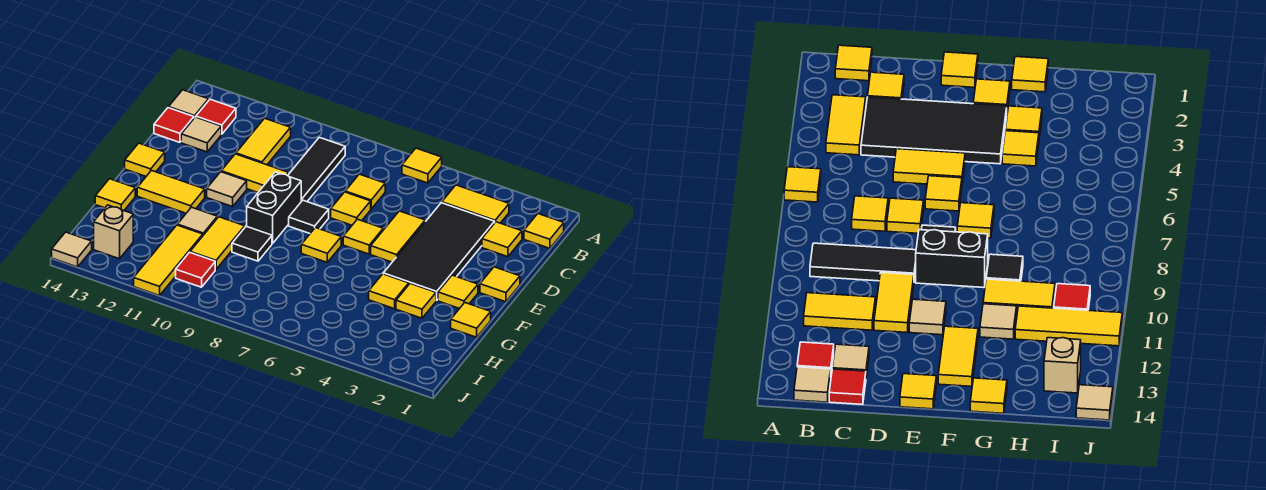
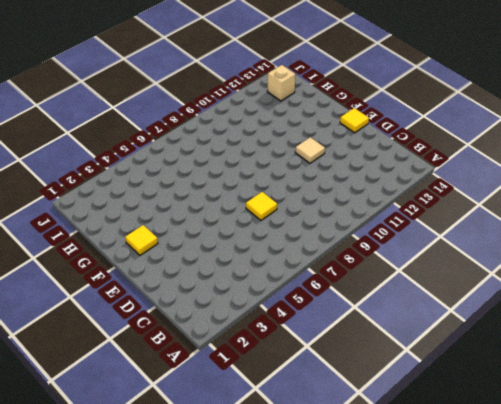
none -> yellow 1x1 tile [402,148,442,183]
none -> yellow 1x1 tile [524,214,564,248]
none -> yellow 1x2 tile [442,185,509,223]
none -> black 1x3 tile [288,137,345,202]

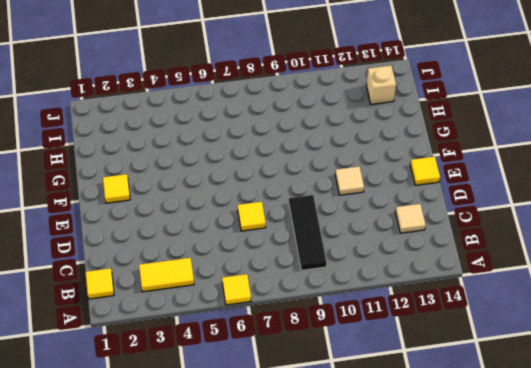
none -> yellow 1x2 tile [236,118,291,165]
none -> red 1x1 tile [196,99,236,134]
none -> tan 1x1 tile [169,90,209,118]
none -> yellow 1x1 tile [482,222,522,257]

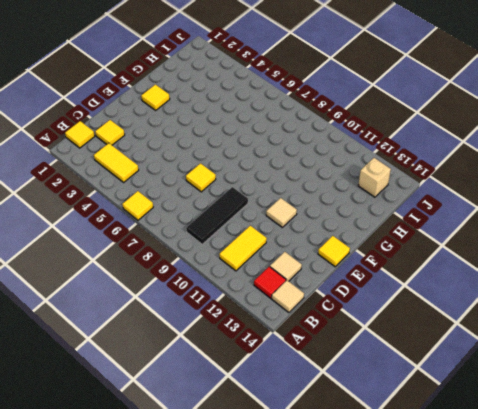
none -> black 2x4 tile [383,203,495,300]
none -> yellow 1x1 tile [345,174,385,209]
none -> red 1x1 tile [154,108,194,142]
none -> yellow 1x2 tile [371,211,425,262]

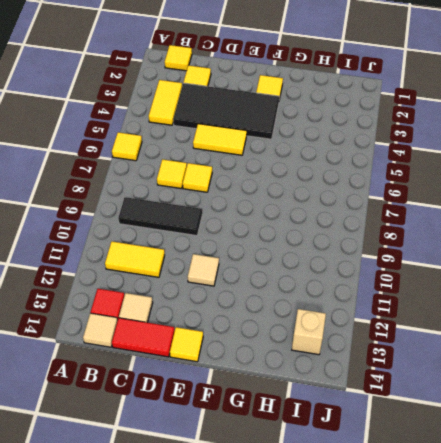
red 1x2 tile [112,318,175,357] -> red 1x1 tile [154,108,194,142]
none -> yellow 1x2 tile [221,154,289,192]
none -> yellow 1x1 tile [480,267,520,302]
none -> yellow 1x1 tile [343,219,383,254]
none -> black 1x1 tile [289,200,329,233]

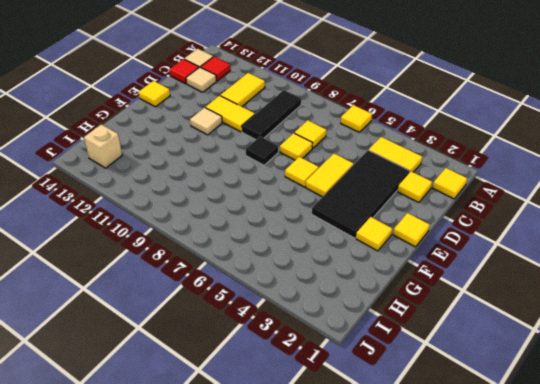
none -> black 1x2 brick [247,172,301,243]
none -> yellow 1x1 tile [301,228,341,262]
none -> yellow 1x2 tile [137,171,205,213]
none -> yellow 1x1 tile [451,303,491,337]

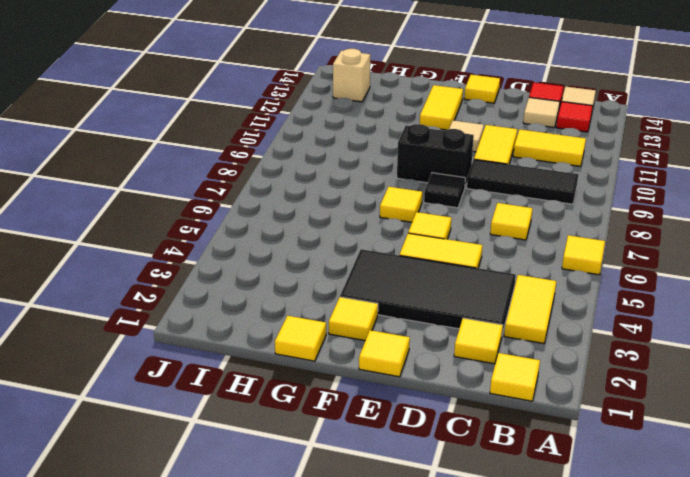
none -> yellow 1x1 tile [331,192,371,225]
none -> yellow 1x1 tile [396,284,436,318]
none -> yellow 1x1 tile [369,274,409,309]
none -> black 1x1 tile [232,226,272,261]

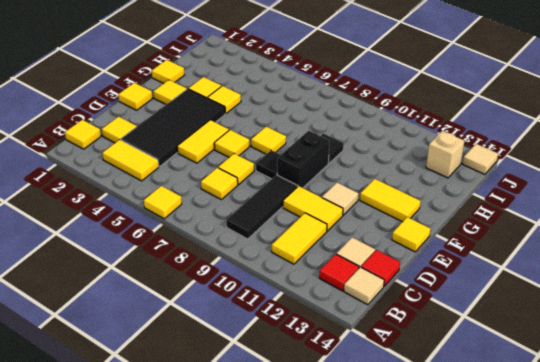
none -> yellow 1x2 tile [190,217,245,269]
none -> tan 1x1 tile [177,207,217,235]
none -> yellow 1x1 tile [95,179,135,211]
none -> yellow 1x3 tile [134,225,203,296]

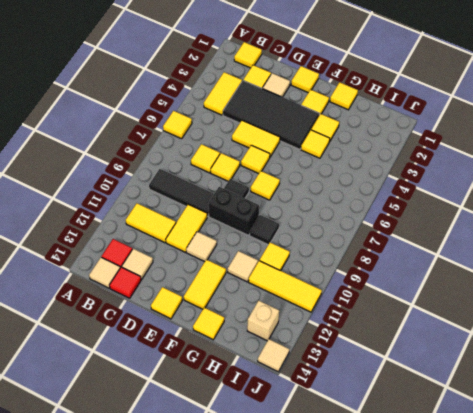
tan 1x1 tile [262,73,290,97] -> none
yellow 1x1 tile [260,243,290,271] -> yellow 1x2 tile [190,217,245,269]
none -> red 1x1 tile [176,252,215,287]

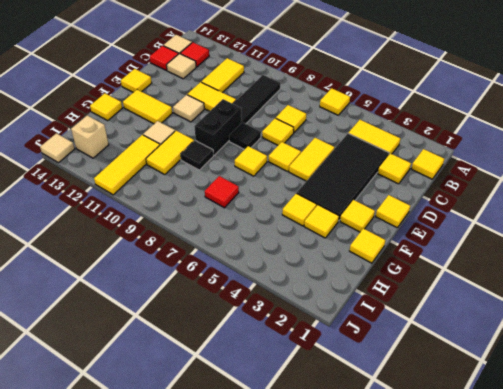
red 1x1 tile [205,176,239,208] -> red 1x1 tile moved to [176,252,215,287]

